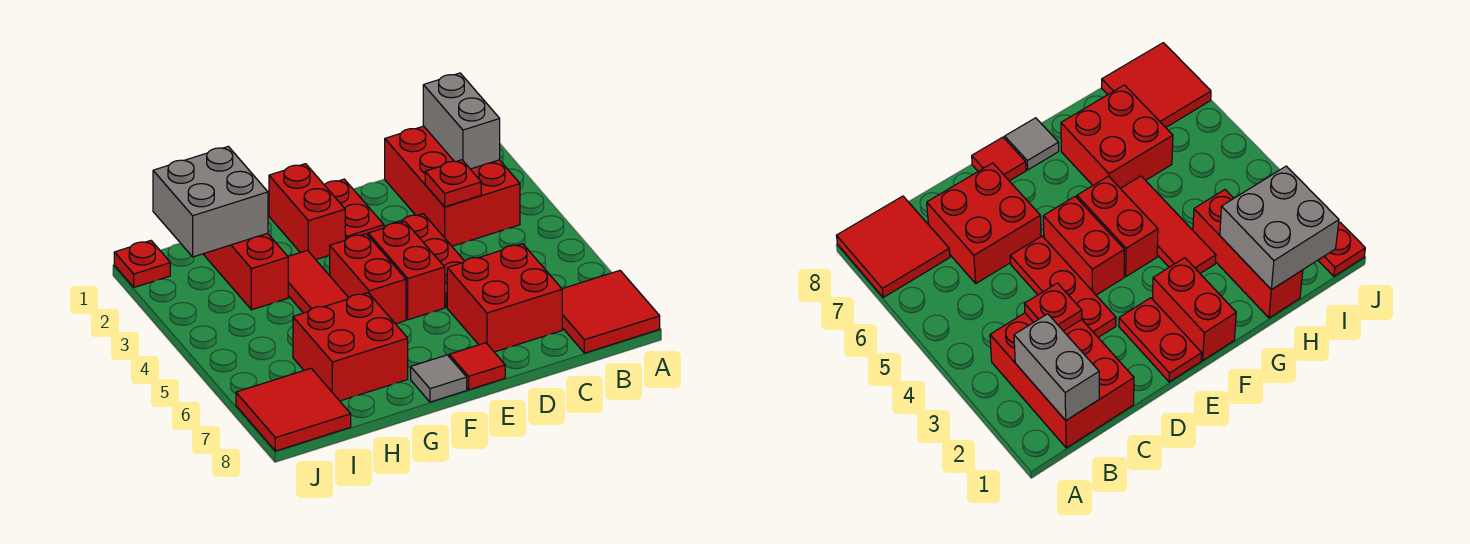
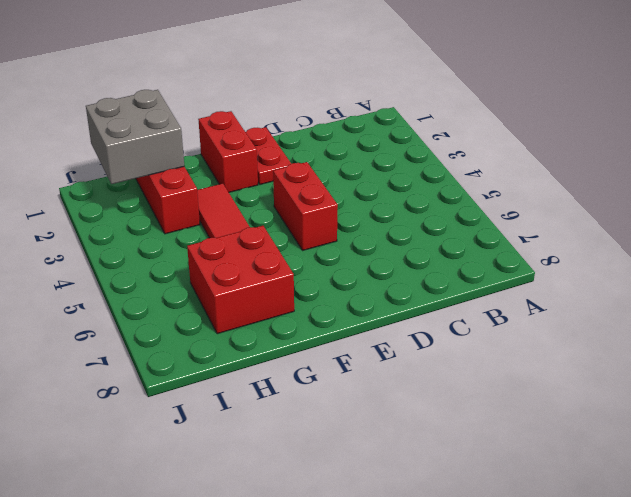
none -> red 2x2 tile [562,271,660,353]
none -> red 2x3 brick [385,126,520,246]
none -> red 2x2 brick [447,244,562,352]

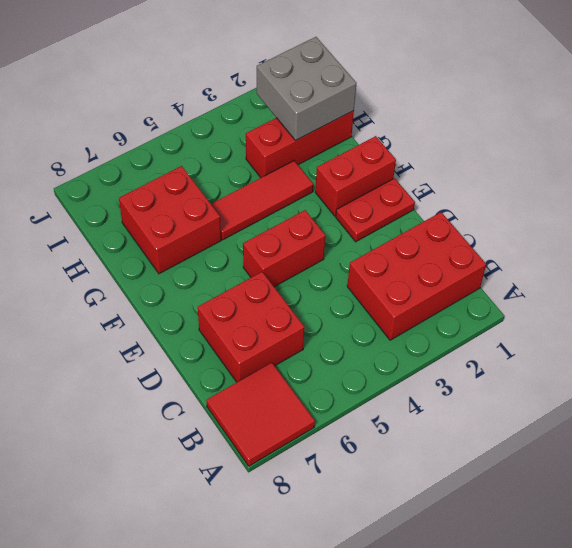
none -> red 1x3 plate [395,214,464,308]
none -> red 1x1 tile [449,343,505,390]
none -> red 1x2 brick [330,234,406,324]

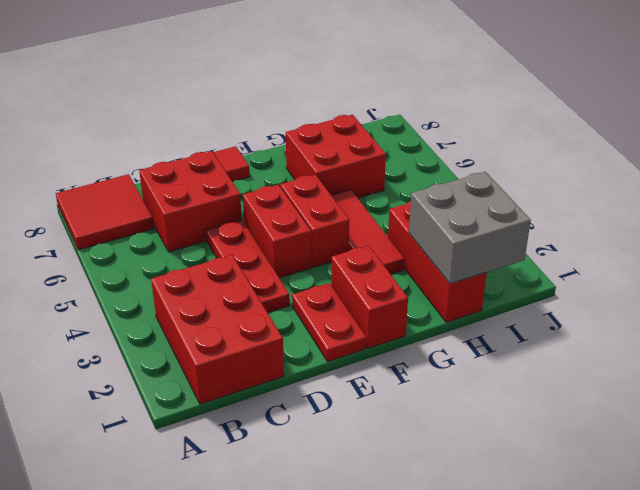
none -> grey 1x1 tile [411,355,467,402]
none -> red 2x2 tile [236,368,351,451]
none -> red 1x1 plate [114,241,170,287]

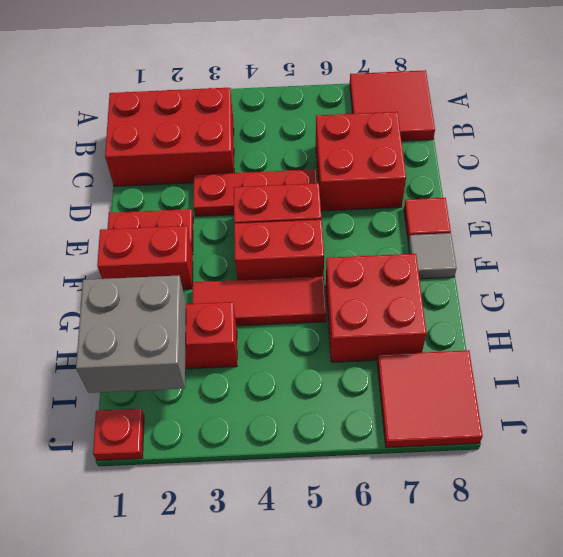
none -> grey 1x2 brick [423,73,500,169]
none -> red 1x1 plate [425,160,481,207]

